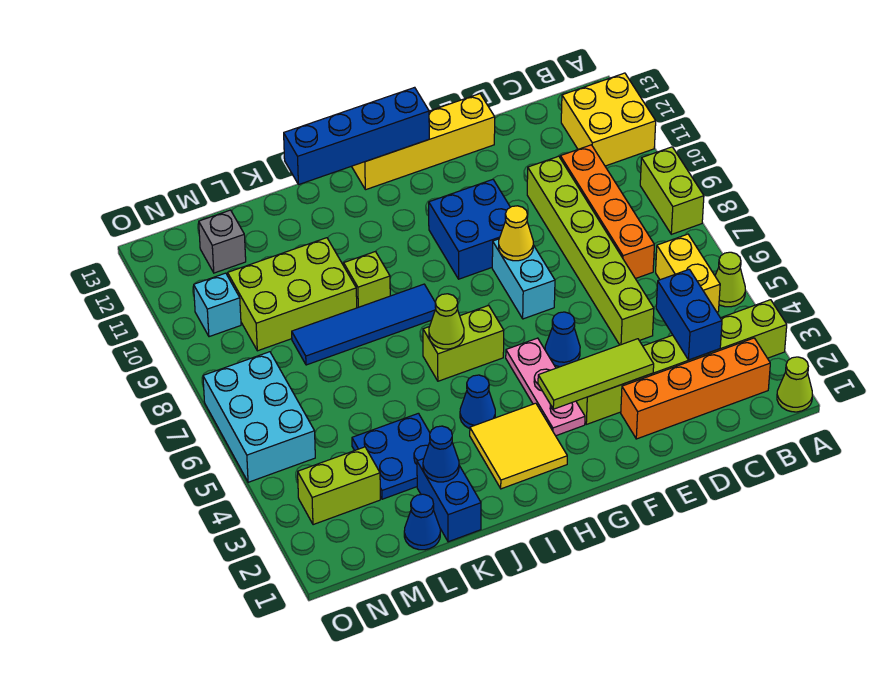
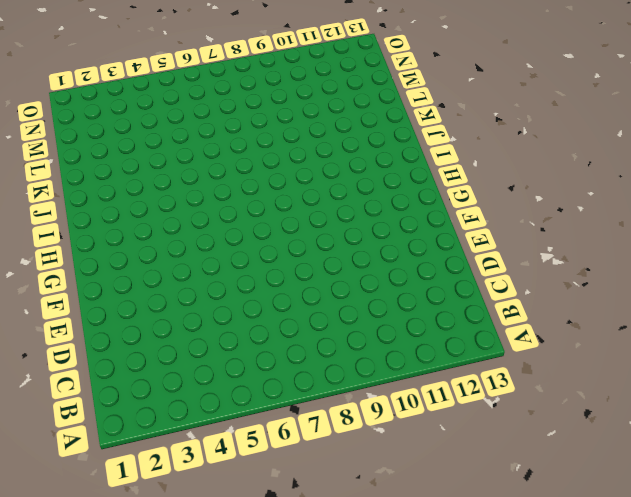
none -> lime 1x1 cone [777,357,812,412]
none -> lime 1x6 brick [576,300,787,424]
none -> lime 1x1 cone [715,252,745,307]
none -> lime 1x2 brick [640,147,704,234]

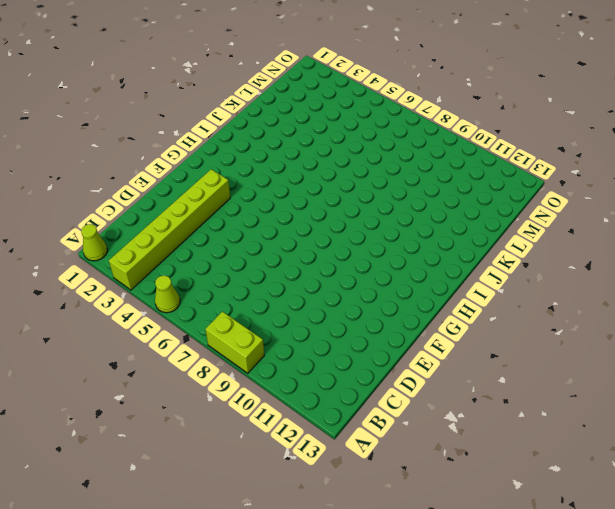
none -> yellow 2x2 brick [561,73,656,166]
none -> orange 1x4 brick [621,338,770,439]
none -> yellow 1x2 brick [656,234,720,312]
none -> orange 1x4 brick [560,145,654,279]

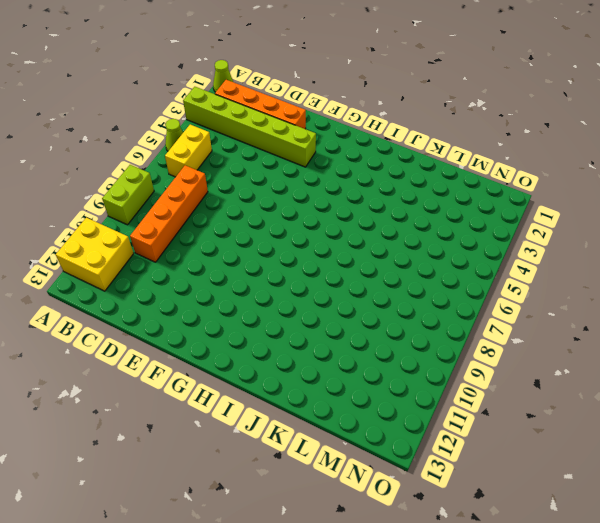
none -> lime 1x6 brick [527,156,654,345]
none -> yellow 1x4 brick [352,94,495,190]
none -> blue 1x1 cone [545,312,580,367]
none -> cyan 1x2 brick [492,239,555,319]

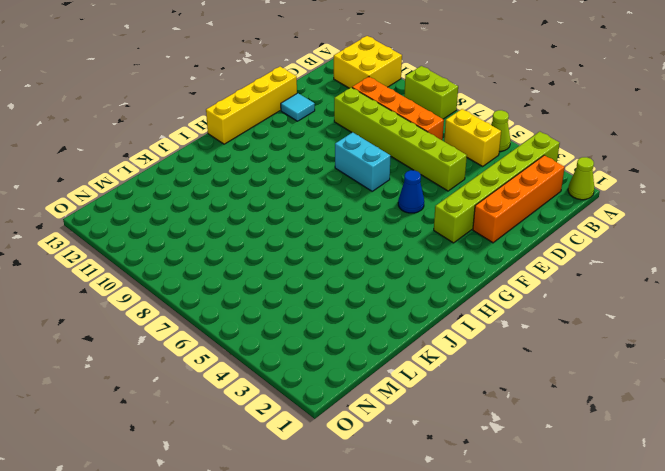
cyan 1x1 tile [281,93,315,121] -> none
none -> blue 2x2 brick [429,180,510,279]
none -> pink 1x3 plate [506,338,585,436]
none -> yellow 2x2 tile [470,403,567,489]
none -> lime 1x2 brick [423,305,504,381]

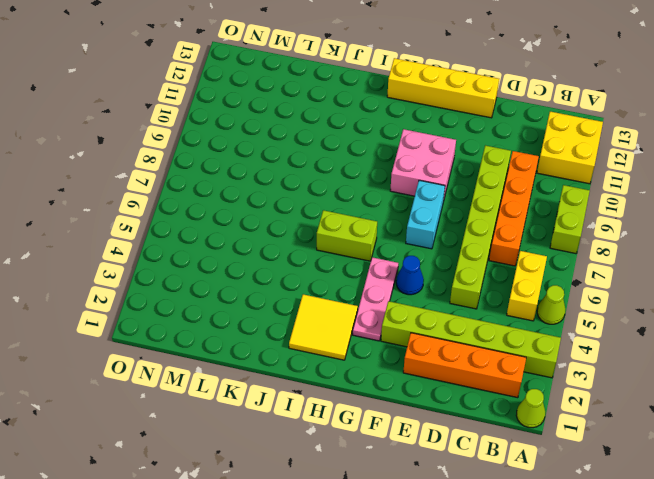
pink 2x2 brick [390,129,456,202] -> blue 2x2 brick [429,180,510,279]
none -> blue 1x1 cone [460,375,495,429]
none -> blue 1x4 tile [292,284,436,365]
none -> lime 1x1 brick [344,252,390,308]
none -> blue 1x2 brick [417,459,481,542]

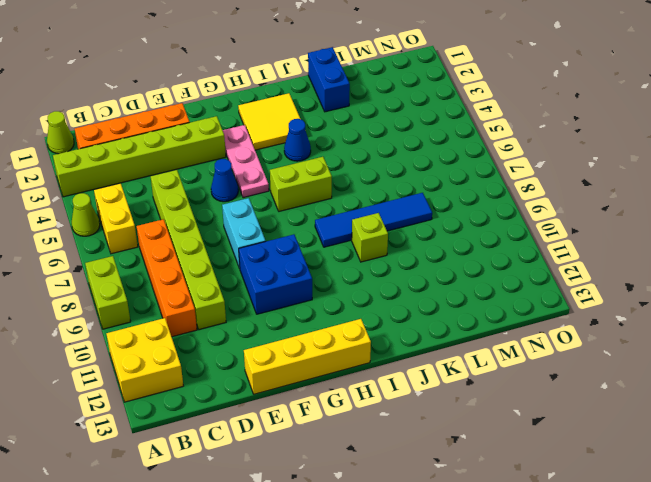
none -> blue 2x2 plate [352,413,430,499]
none -> lime 2x3 brick [228,238,357,351]
none -> blue 1x1 cone [404,494,440,550]
none -> lime 1x2 brick [298,447,380,525]

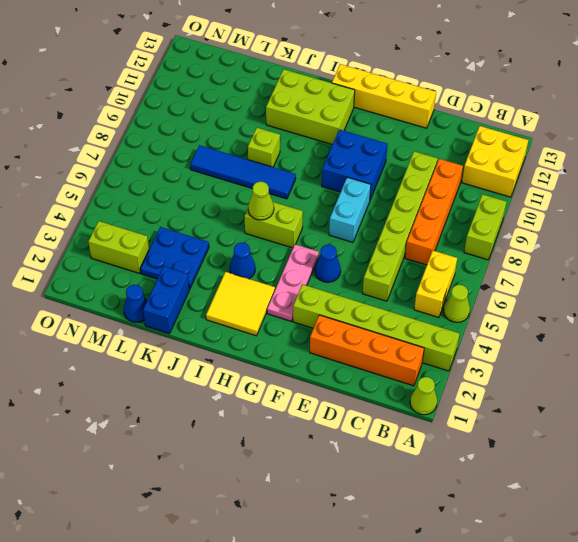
lime 2x3 brick [266,69,355,145] -> lime 2x3 brick moved to [228,238,357,351]
none -> grey 1x1 brick [199,210,246,273]
none -> cyan 2x3 brick [203,352,315,482]
none -> cyan 1x1 brick [194,273,241,337]
none -> blue 1x2 brick [656,269,722,360]

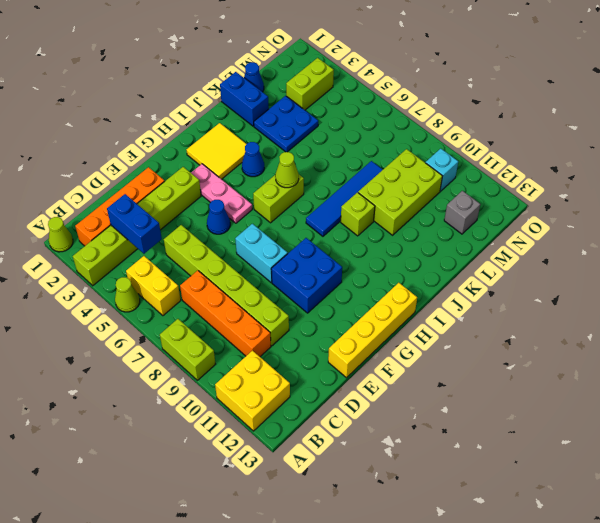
none -> cyan 2x3 brick [203,352,315,482]
none -> lime 1x3 tile [538,339,654,409]
none -> yellow 1x1 cone [499,206,533,261]
none -> blue 1x4 brick [284,87,429,185]

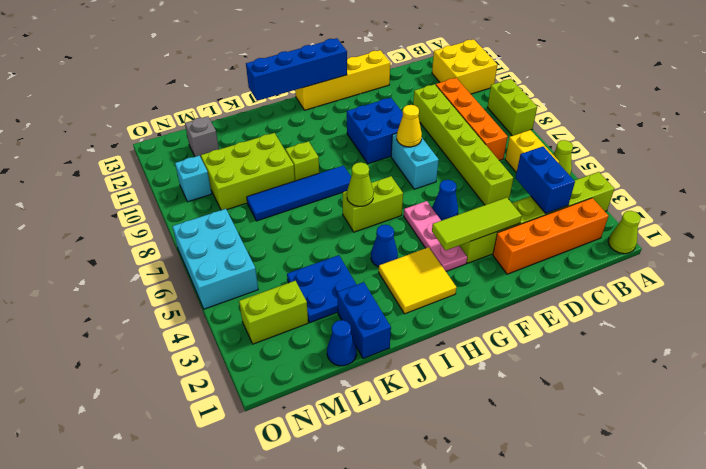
none -> blue 1x1 cone [423,426,459,482]

